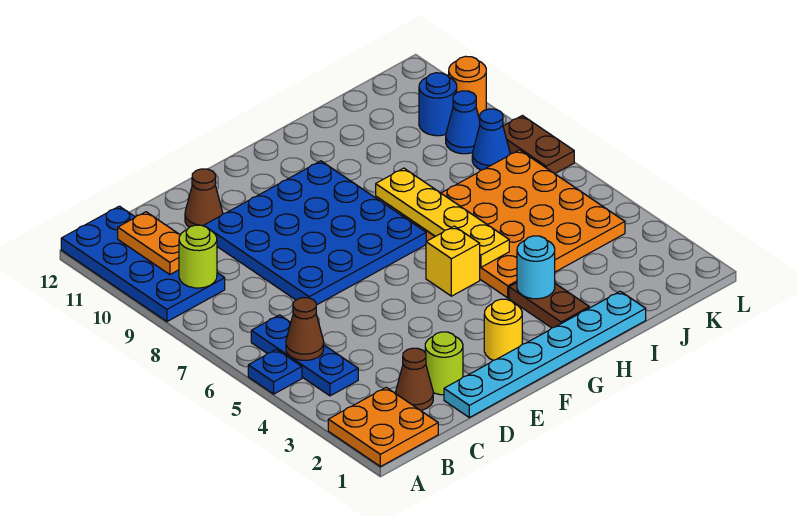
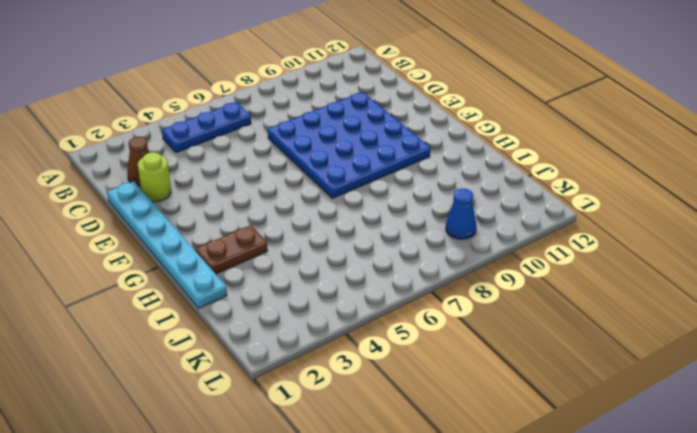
none -> orange 2x2 plate [328,387,438,467]
none -> blue 1x1 plate [248,349,302,394]
none -> blue 2x4 plate [61,206,225,322]

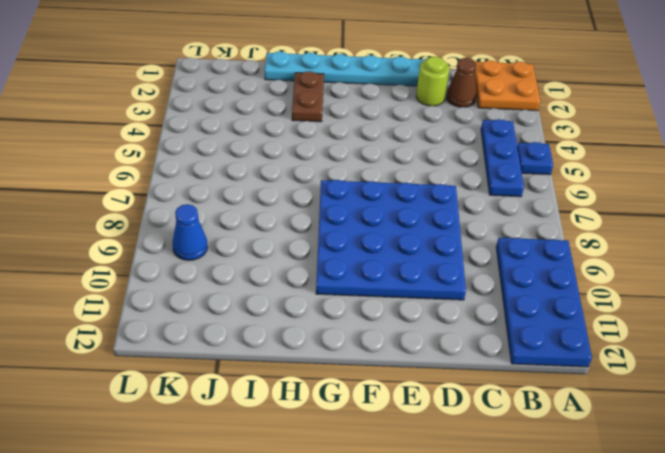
none -> brown 1x1 cone [185,169,223,227]
none -> yellow 1x1 round brick [484,299,522,360]
none -> yellow 1x1 brick [426,226,480,296]

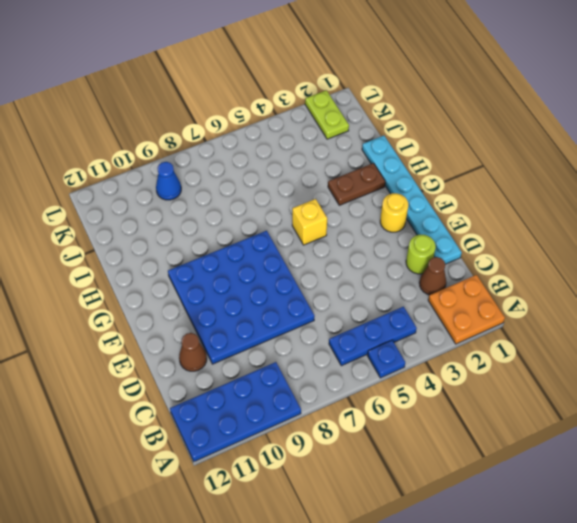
lime 1x2 plate [305,90,349,139] -> none
none -> orange 4x4 plate [402,150,625,298]
none -> blue 1x1 cone [472,109,510,170]
none -> blue 1x1 round brick [419,73,457,136]

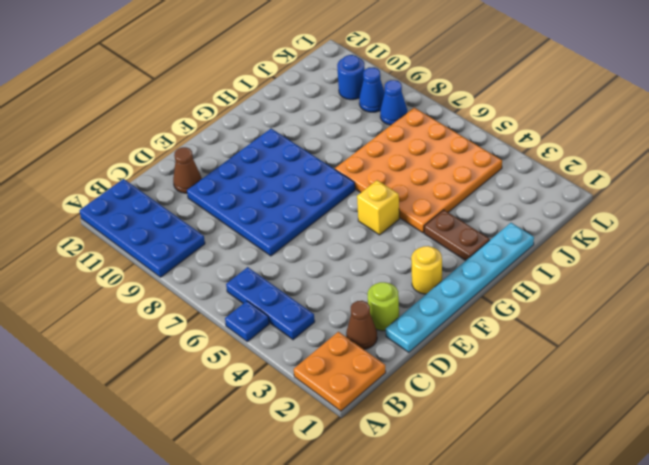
none -> brown 1x2 plate [503,116,574,174]
none -> orange 1x1 round brick [449,56,486,117]
none -> brown 1x1 cone [286,298,324,360]

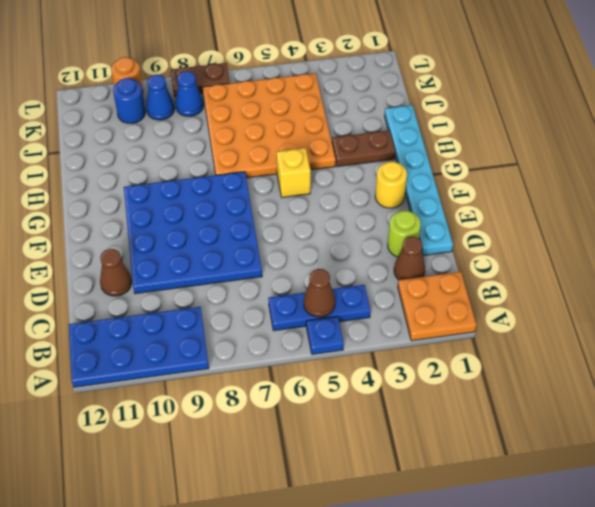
none -> lime 1x1 round brick [179,225,217,288]
none -> orange 1x2 plate [118,212,180,274]
none -> cyan 1x1 round brick [517,236,555,299]

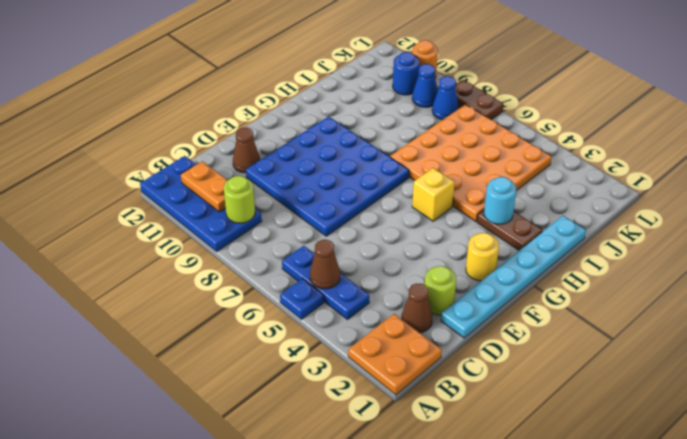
none -> yellow 1x4 plate [376,168,509,267]

